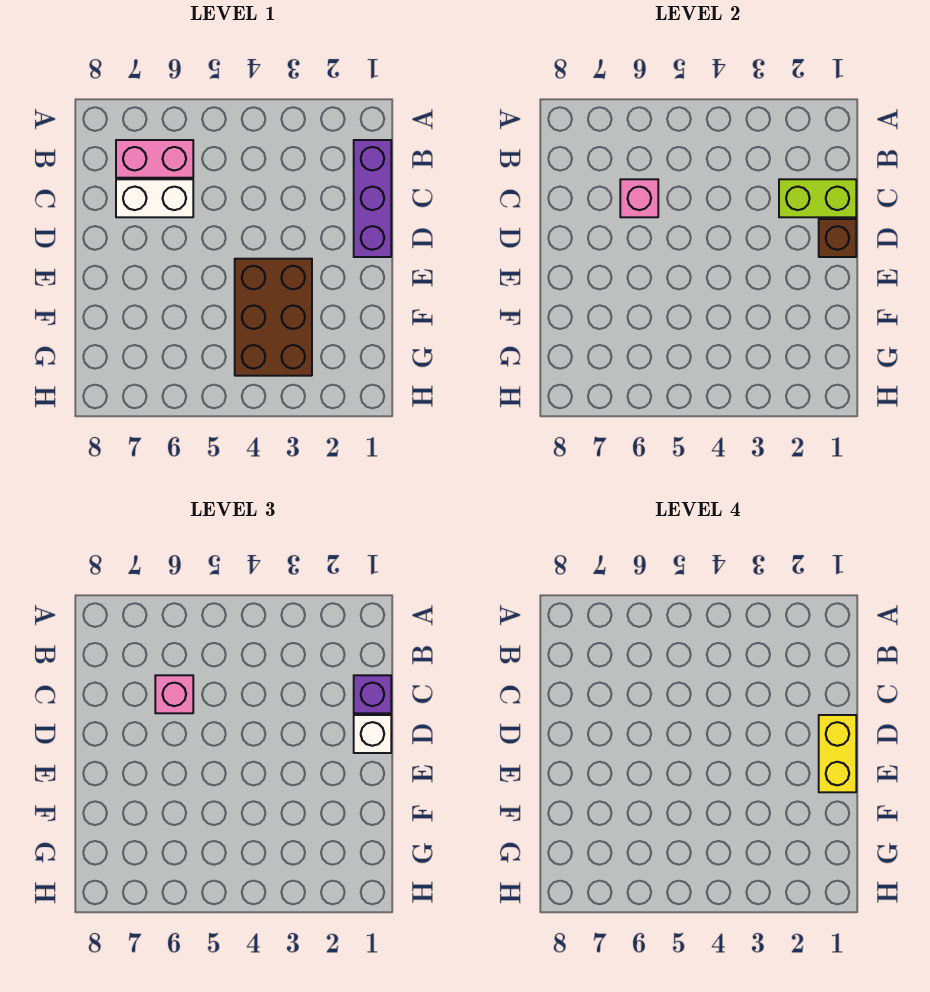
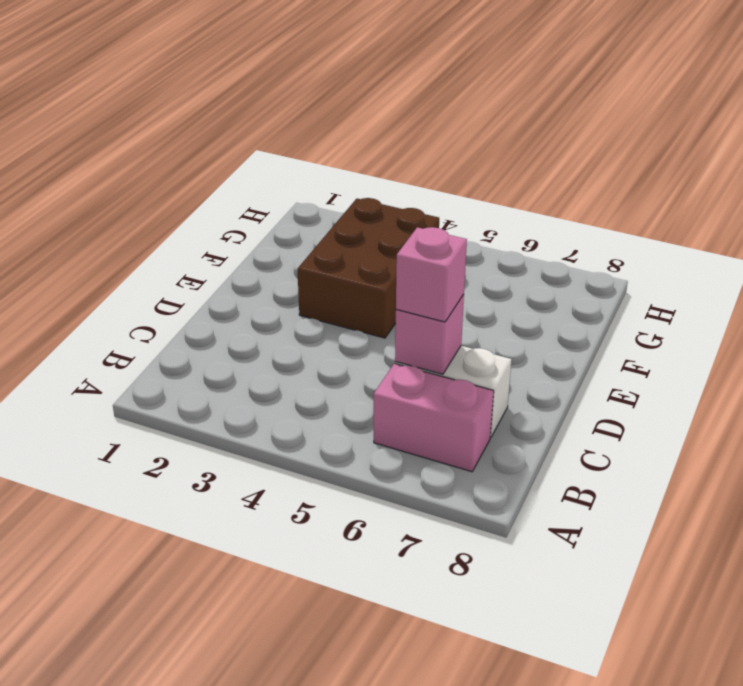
none -> purple 1x3 brick [354,140,391,257]
none -> lime 1x2 brick [779,179,856,217]

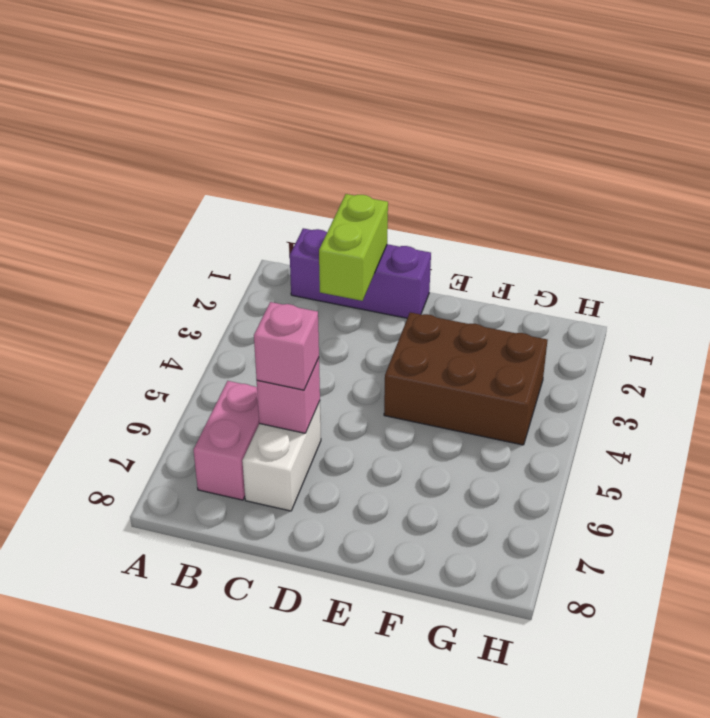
none -> brown 1x1 brick [819,219,856,257]
none -> purple 1x1 brick [354,675,391,713]

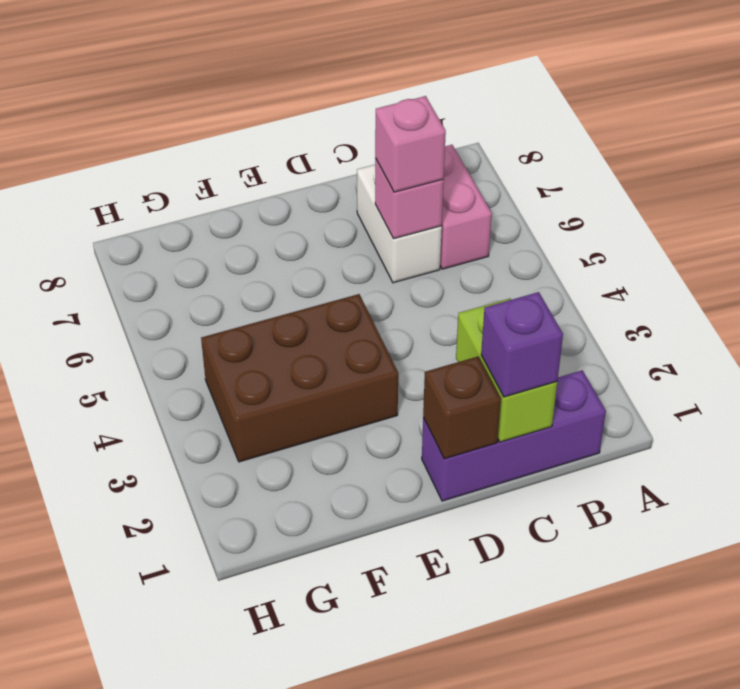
none -> white 1x1 brick [354,715,391,753]
none -> yellow 1x2 brick [819,715,856,792]

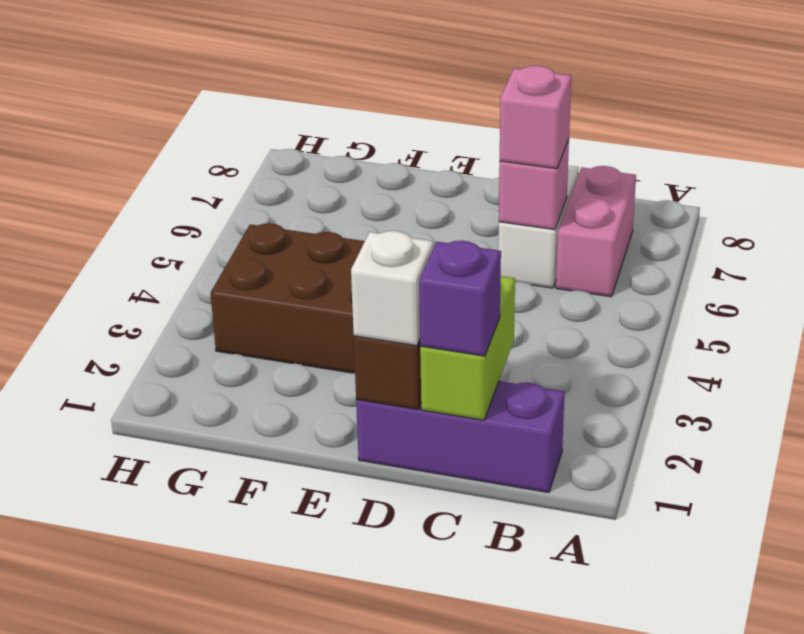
none -> yellow 1x2 brick [819,715,856,792]

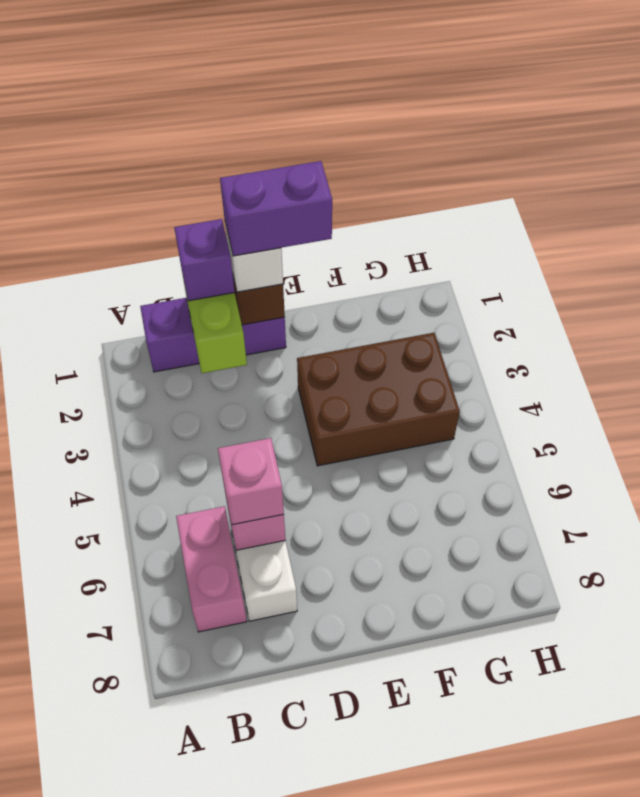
purple 1x2 brick [220,161,332,256] -> yellow 1x2 brick [819,715,856,792]

